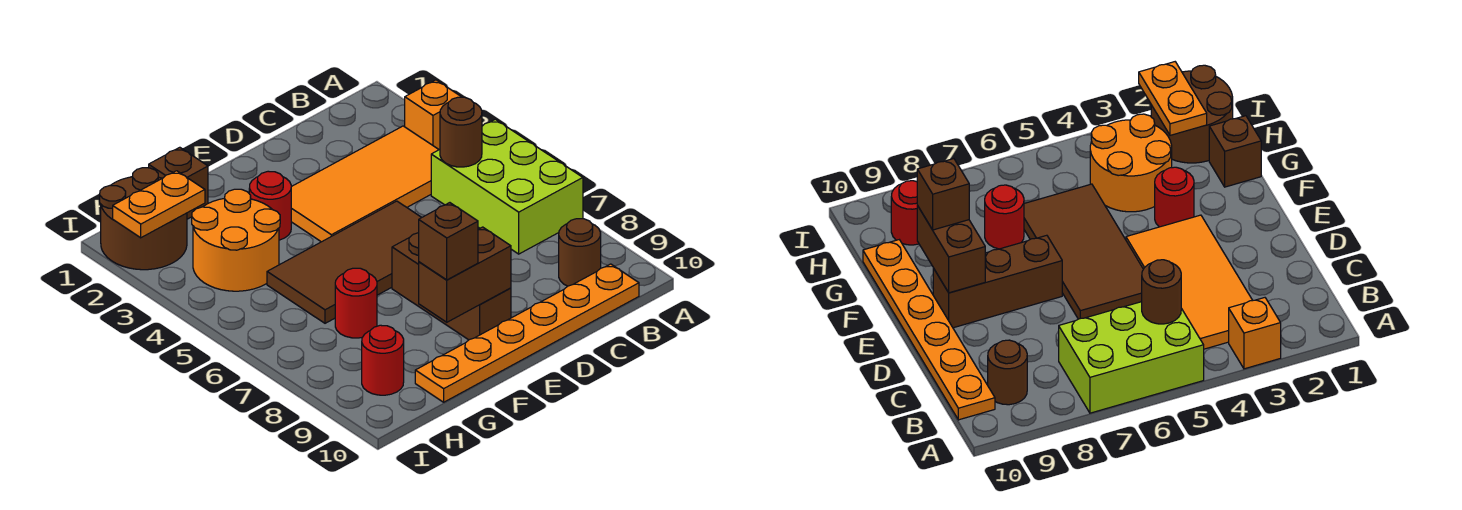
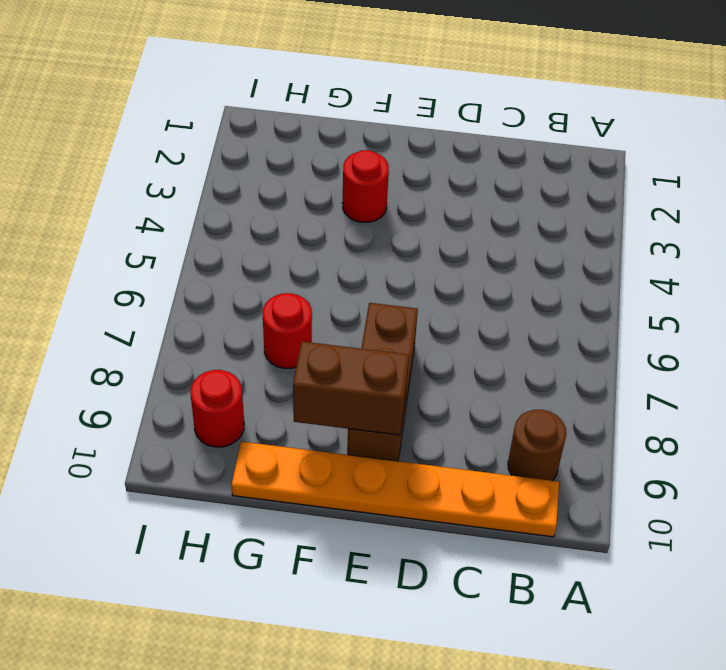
none -> orange 1x1 brick [405,80,461,150]
none -> lime 2x3 brick [431,119,583,254]
none -> orange 2x4 tile [291,126,439,242]

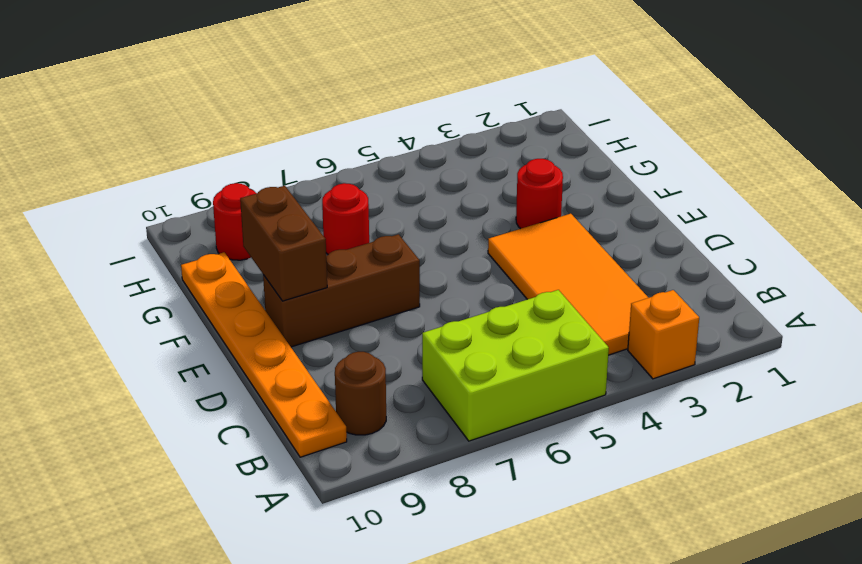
none -> brown 2x4 tile [267,201,422,323]
none -> brown 1x1 brick [149,147,208,219]
none -> orange 2x2 round brick [192,189,280,291]

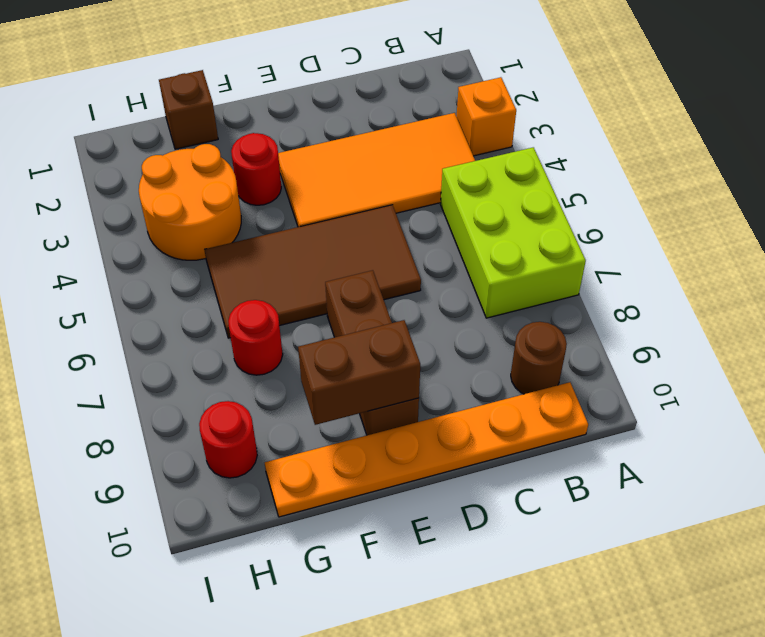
none -> brown 2x2 round brick [100,168,187,270]
none -> brown 1x1 round brick [440,97,482,167]
none -> orange 1x2 plate [113,171,205,238]

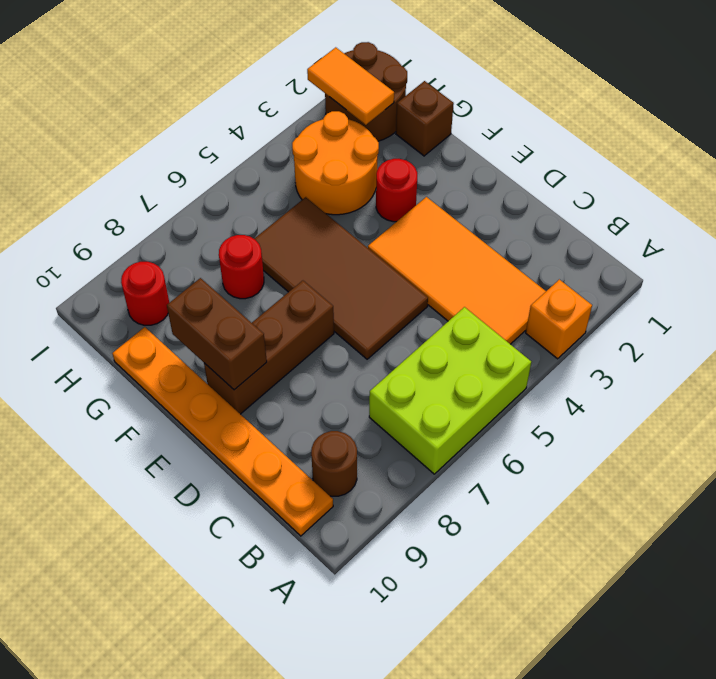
orange 1x2 tile [307,47,394,125] -> orange 1x2 plate [113,171,205,238]
none -> brown 1x1 round brick [440,97,482,167]
none -> brown 1x1 brick [419,203,478,280]

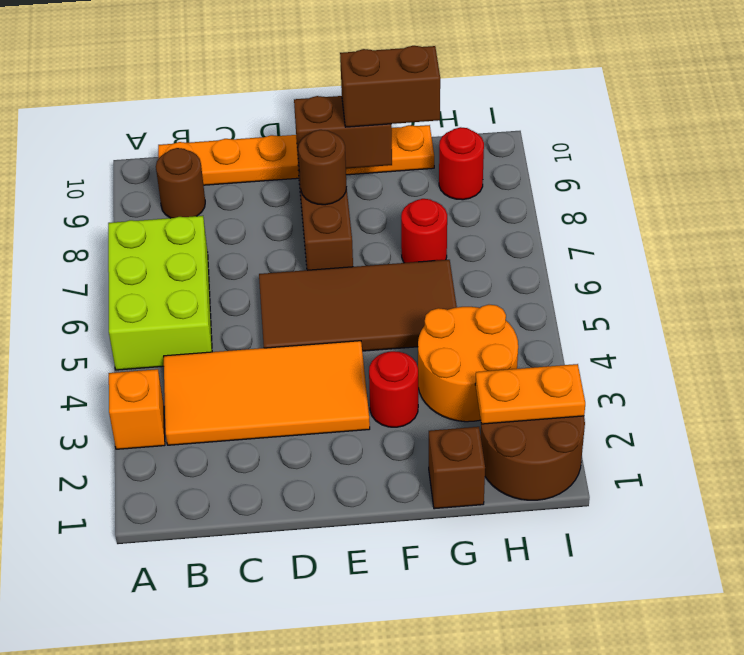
brown 1x1 round brick [298,130,347,205] -> brown 1x1 round brick moved to [440,97,482,167]
brown 1x2 brick [340,46,440,127] -> brown 1x1 brick [419,203,478,280]

